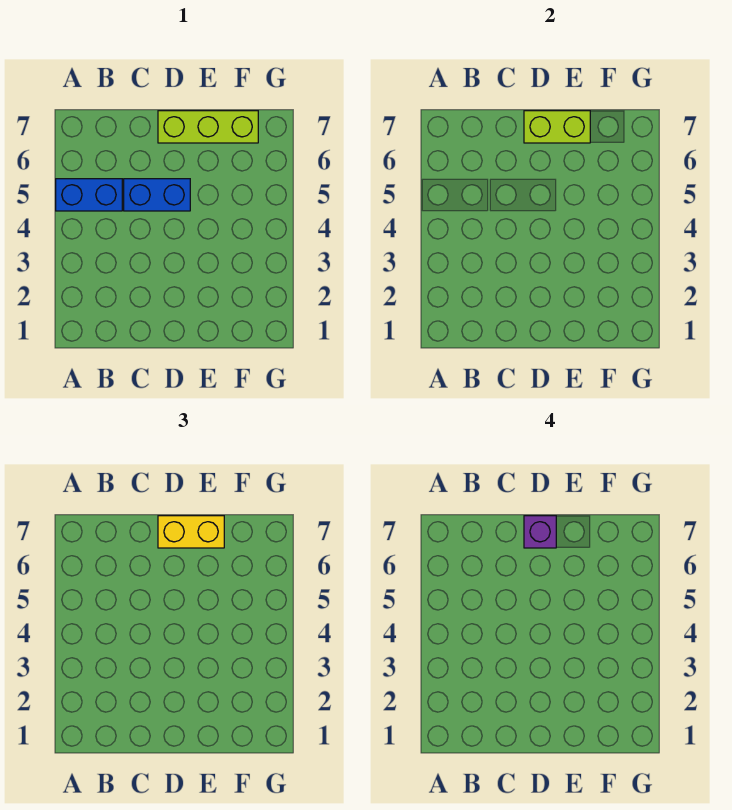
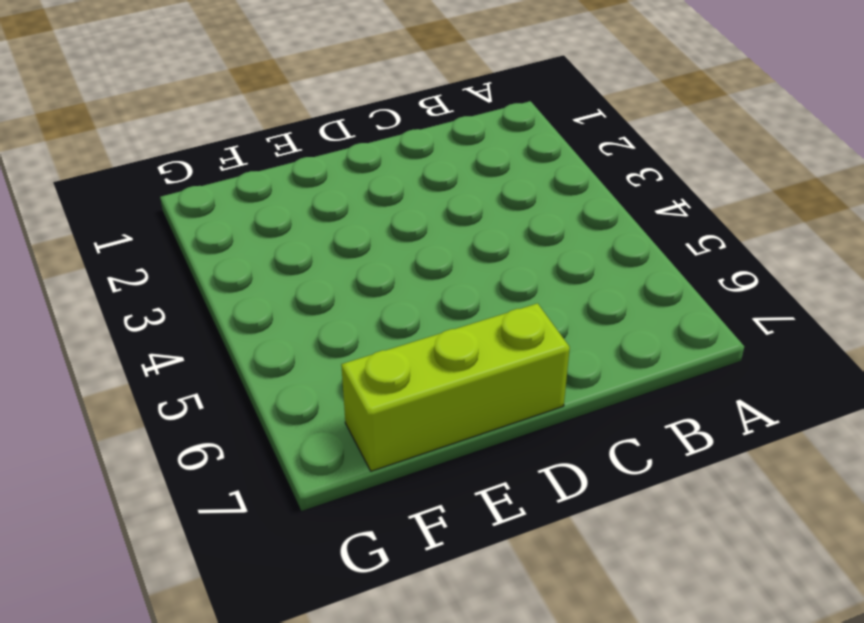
none -> blue 1x2 brick [56,179,122,211]
none -> blue 1x2 brick [124,179,190,211]

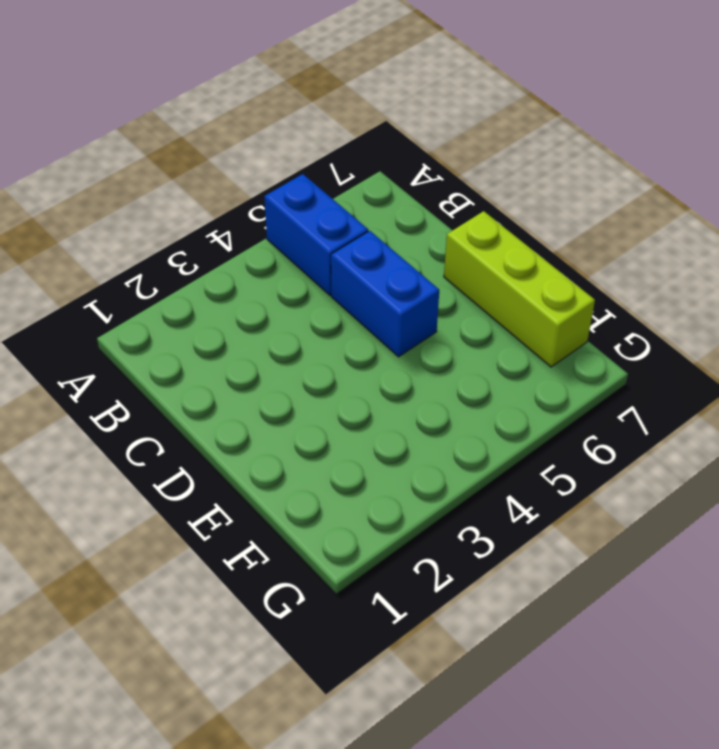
none -> lime 1x2 brick [524,111,590,143]
none -> yellow 1x2 brick [158,516,224,548]

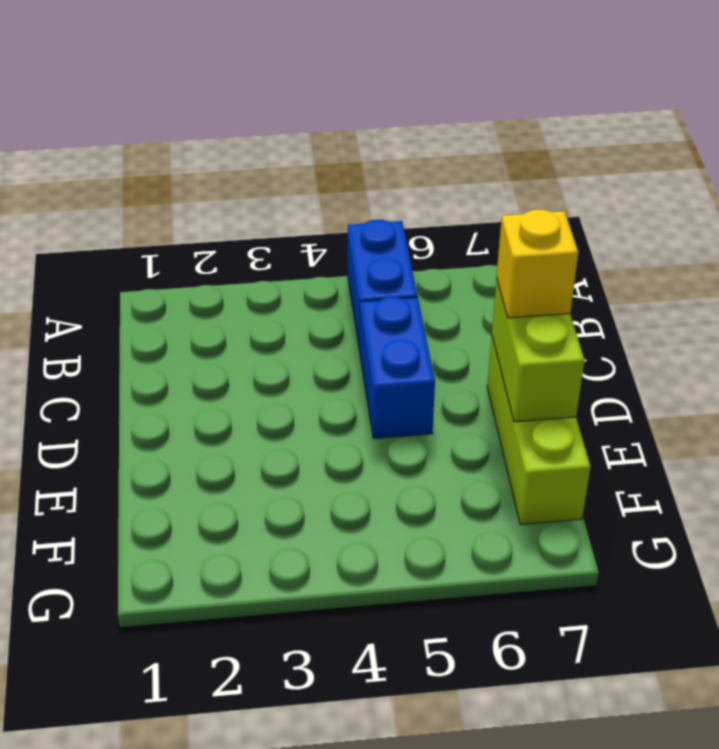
yellow 1x1 brick [497,210,578,318] -> yellow 1x2 brick [158,516,224,548]
none -> purple 1x1 brick [524,516,556,548]

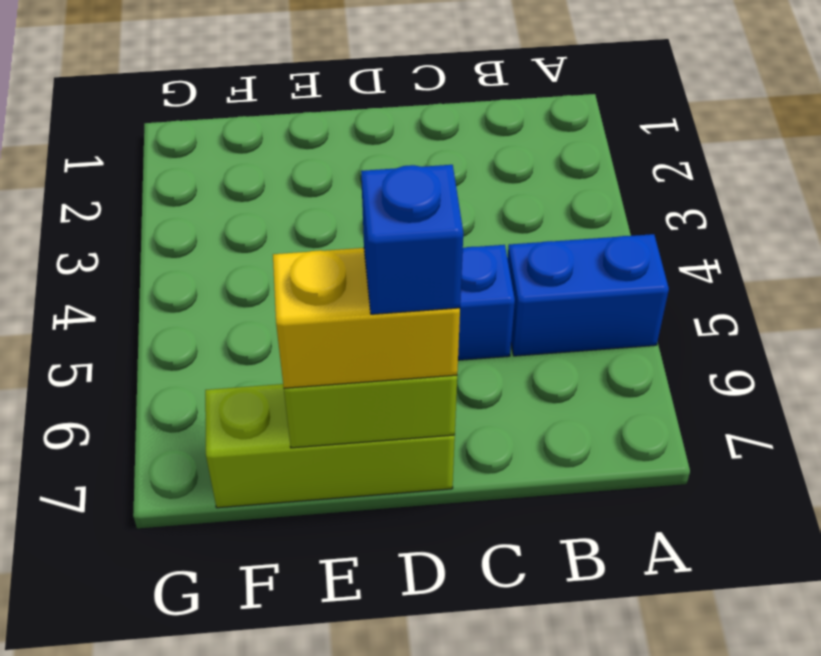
blue 1x1 brick [361,165,463,314] -> purple 1x1 brick [524,516,556,548]

